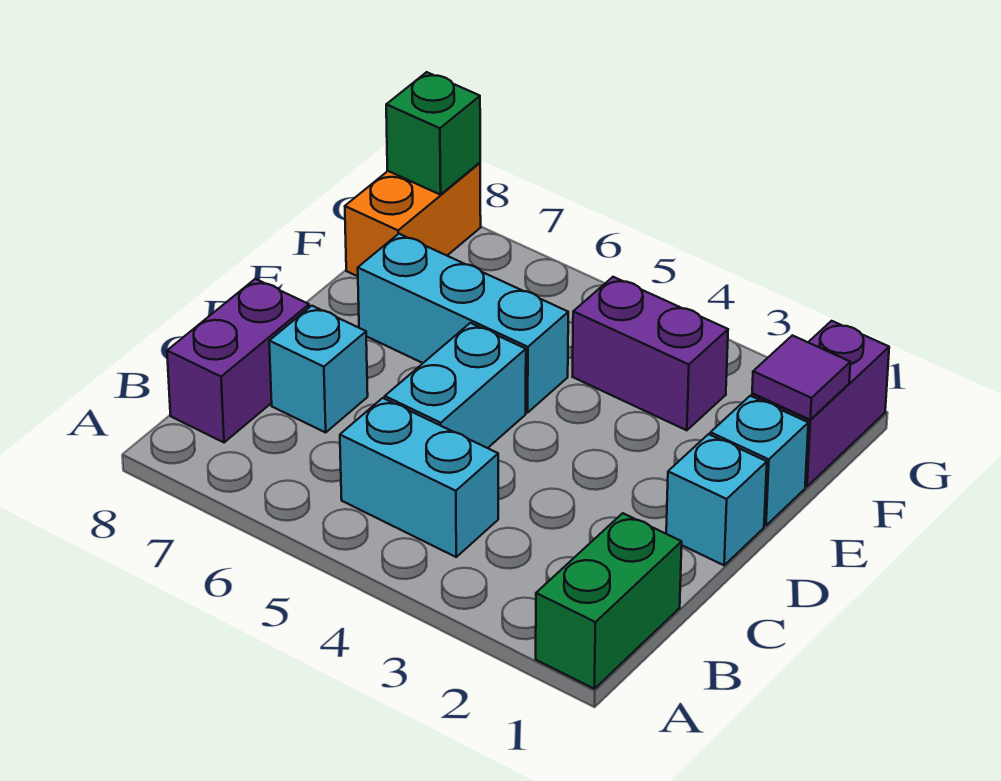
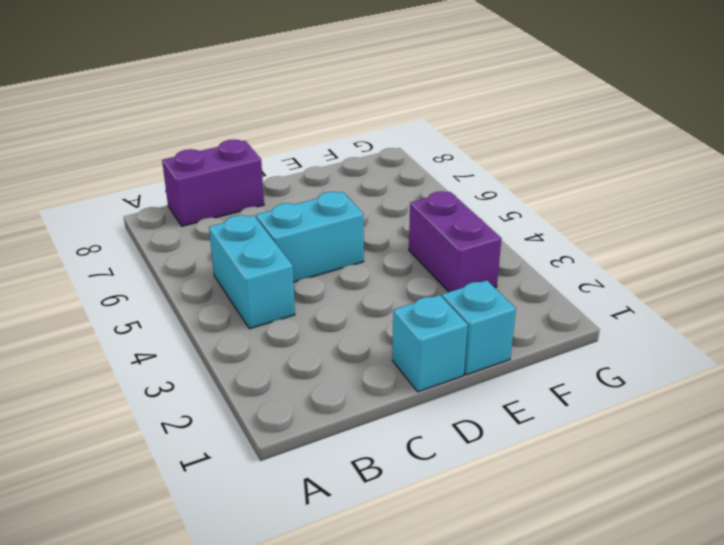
none -> green 1x2 brick [536,513,682,689]
none -> cyan 1x1 brick [269,306,368,432]
none -> cyan 1x3 brick [358,234,568,413]

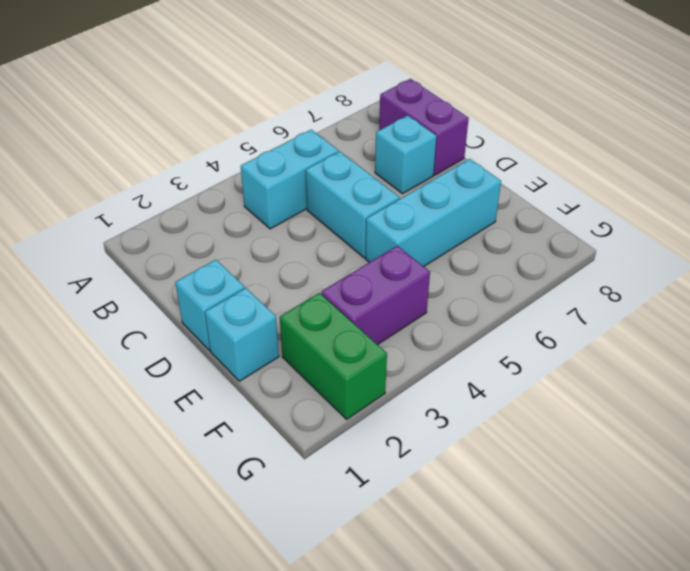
green 1x2 brick [280,293,387,419] -> green 1x2 brick moved to [536,513,682,689]
none -> purple 1x2 brick [752,321,889,487]
none -> orange 1x2 brick [345,163,481,276]
none -> purple 1x1 tile [752,335,850,420]

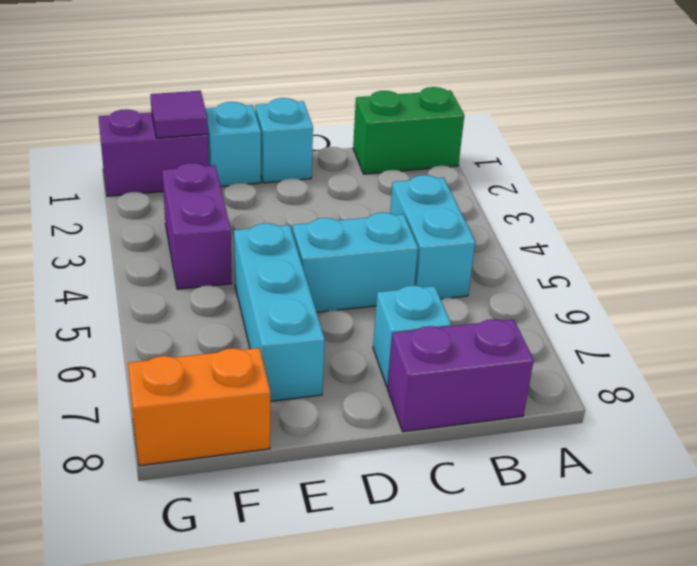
none -> green 1x1 brick [386,72,480,195]

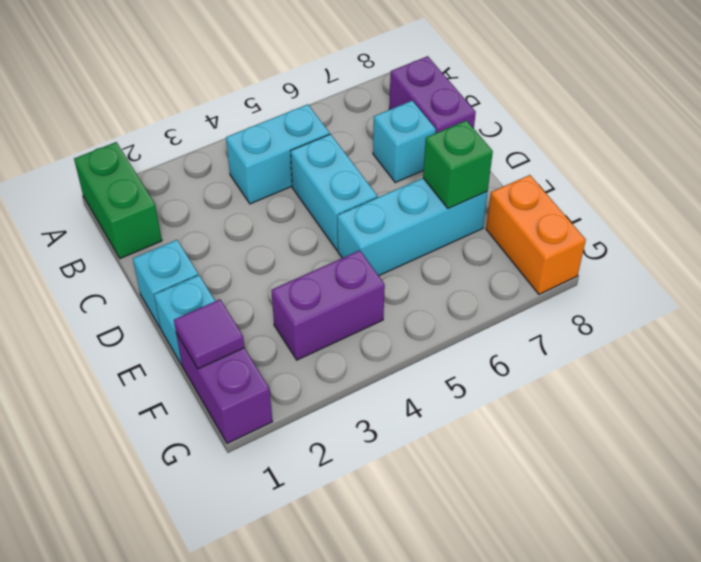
green 1x1 brick [423,120,493,209] -> green 1x1 brick moved to [386,72,480,195]

